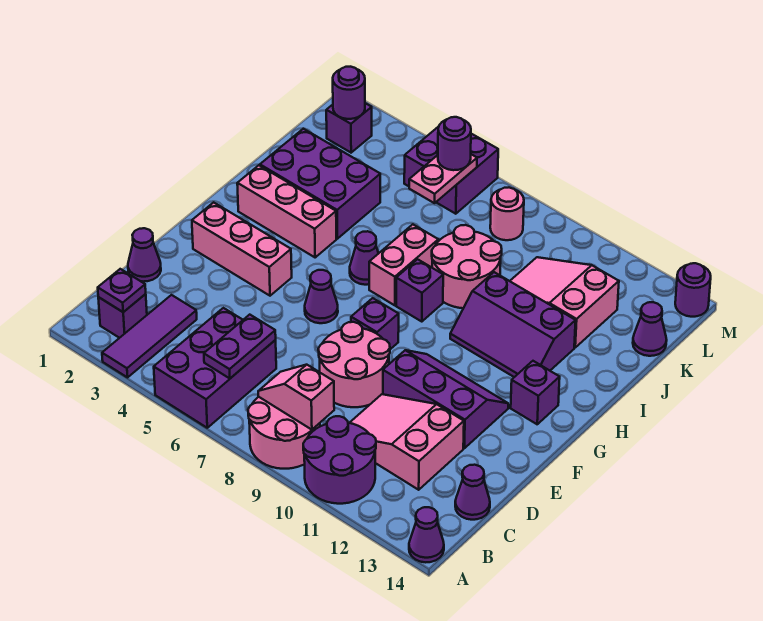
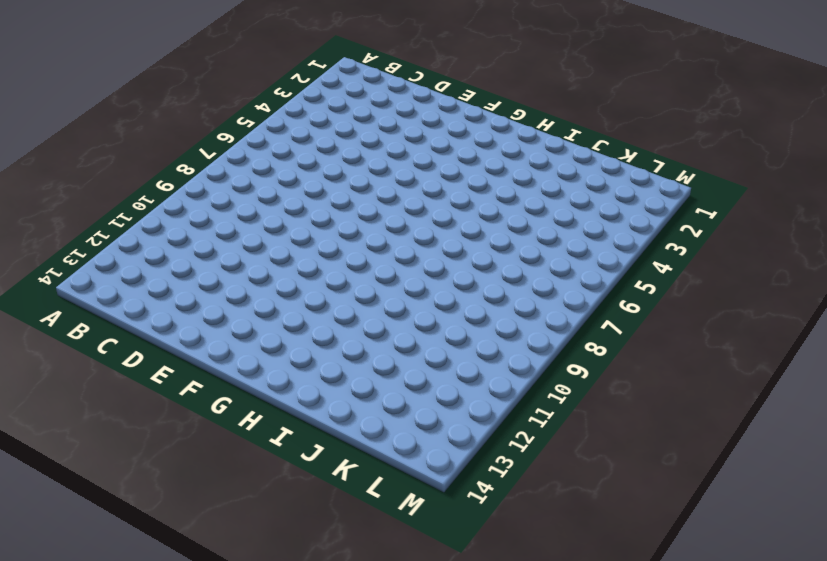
none -> purple 1x3 tile [102,295,197,377]
none -> purple 2x3 brick [154,308,276,428]
none -> pink 2x2 round brick [248,397,320,469]
none -> purple 2x2 round brick [303,416,376,504]

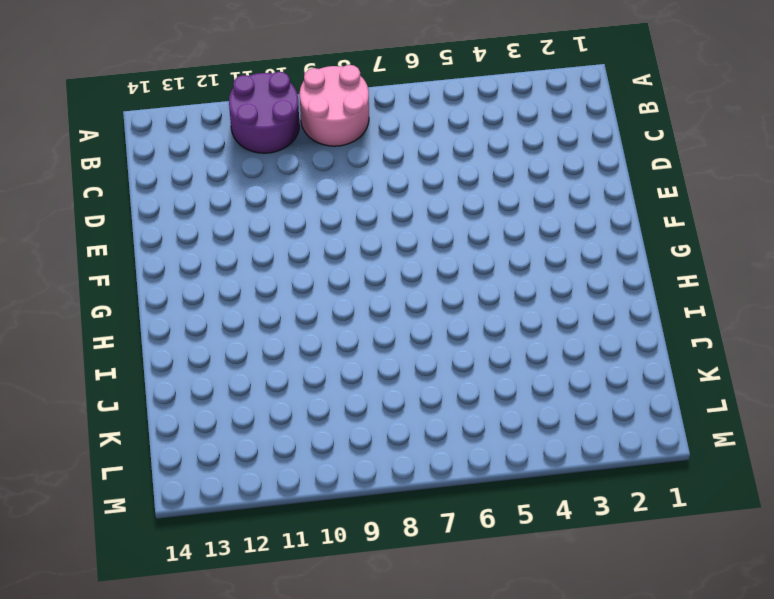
none -> purple 1x3 tile [102,295,197,377]
none -> purple 2x3 brick [154,308,276,428]
none -> purple 1x1 cone [409,507,444,562]
none -> purple 1x1 brick [98,294,147,338]

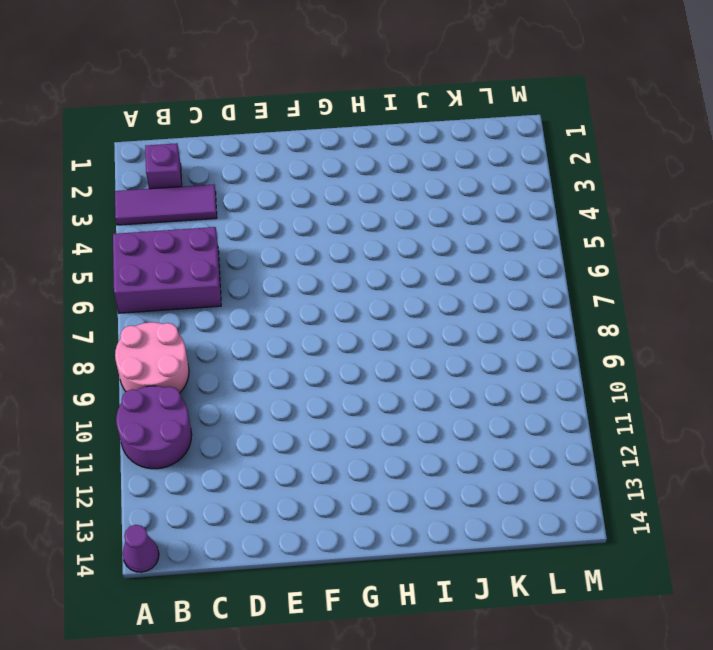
none -> pink 2x3 slope [350,394,464,490]
none -> purple 1x1 cone [455,465,490,520]
none -> purple 1x1 cone [128,228,161,282]
none -> pink 2x2 round brick [318,322,390,407]

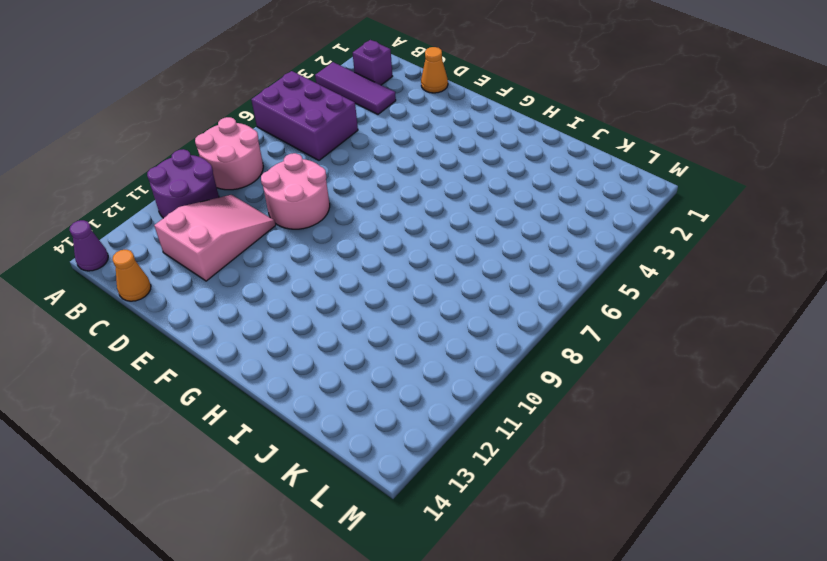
orange 1x1 cone [113,250,151,301] -> purple 1x1 cone [455,465,490,520]
orange 1x1 cone [421,47,448,93] -> purple 1x1 cone [128,228,161,282]
none -> purple 2x3 slope [383,350,508,448]
none -> pink 1x3 brick [192,202,292,296]
none -> purple 1x1 cone [305,270,338,323]
none -> purple 1x1 brick [351,298,399,349]

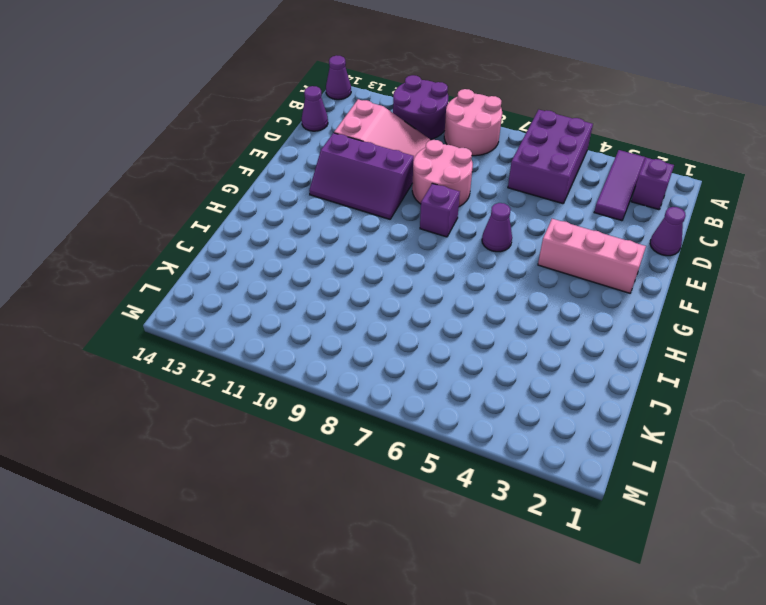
none -> purple 1x1 brick [511,361,560,424]
none -> pink 1x3 brick [237,165,336,257]
none -> purple 1x1 cone [350,231,379,285]
none -> pink 1x2 brick [369,224,438,305]

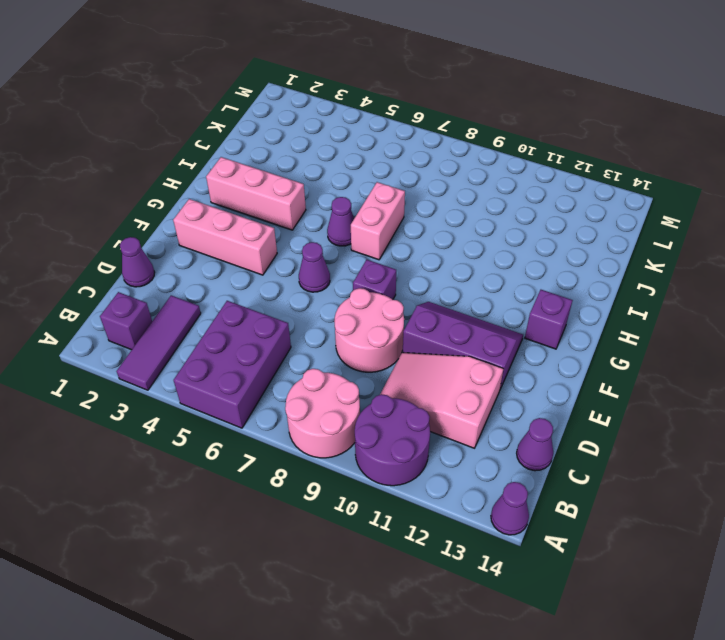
none -> purple 1x1 brick [396,259,443,322]
none -> purple 2x3 slope [450,272,576,377]
none -> purple 2x3 brick [260,129,380,239]
none -> pink 2x2 round brick [432,225,502,308]

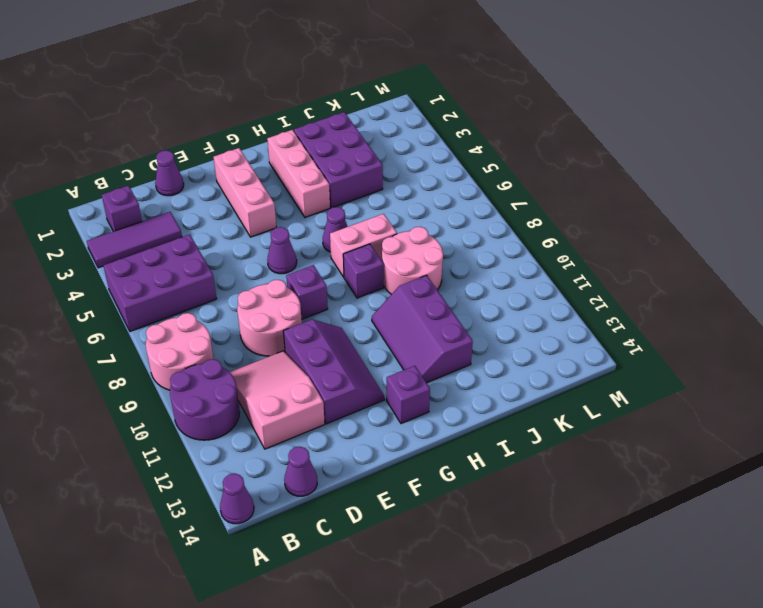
none -> pink 2x3 slope [510,257,619,347]
none -> purple 1x1 cone [633,302,667,356]
none -> purple 1x1 brick [326,103,372,153]
none -> purple 2x2 brick [404,126,498,214]

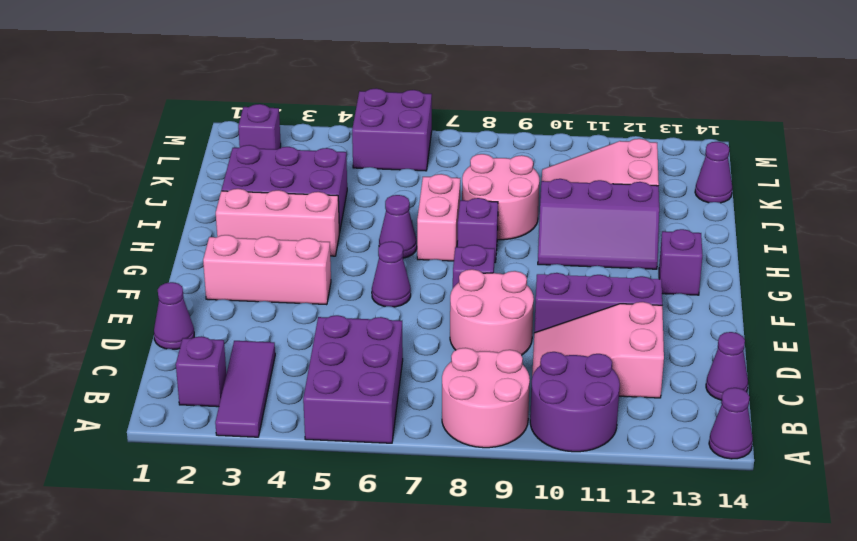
none -> pink 1x1 round brick [490,188,524,240]
none -> purple 1x1 round brick [675,263,711,317]
none -> purple 1x1 plate [98,269,146,312]
none -> purple 1x2 plate [204,315,276,379]

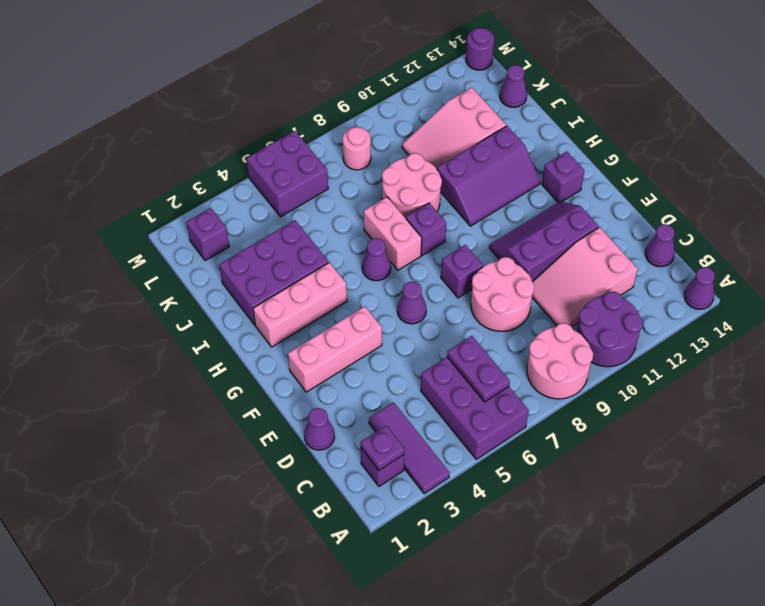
none -> pink 1x2 slope [258,365,334,430]
none -> pink 1x2 plate [409,154,477,203]
none -> purple 1x1 round brick [333,67,365,119]
none -> purple 1x1 round brick [438,117,471,170]

